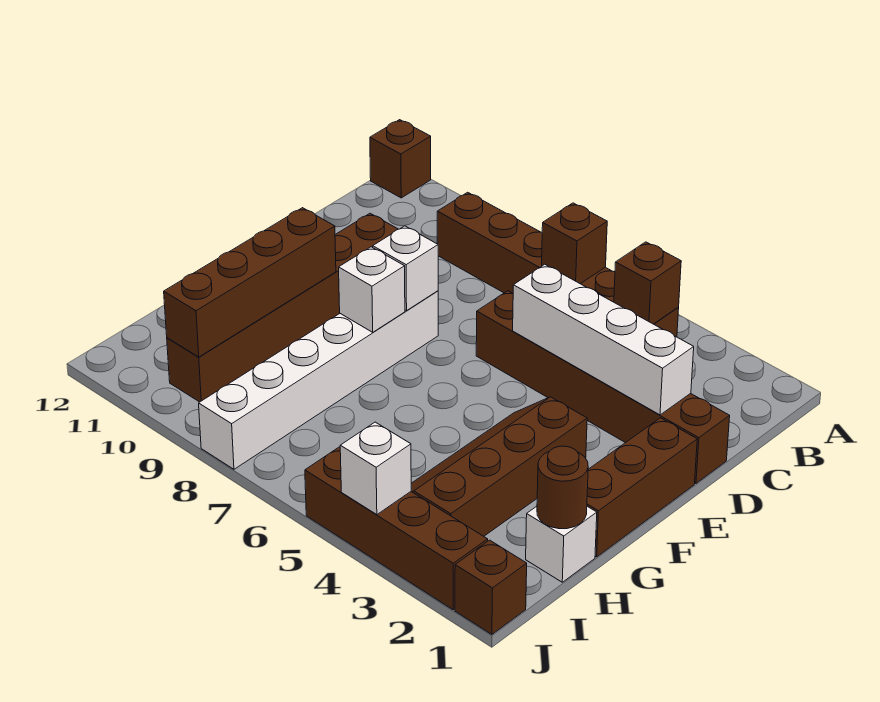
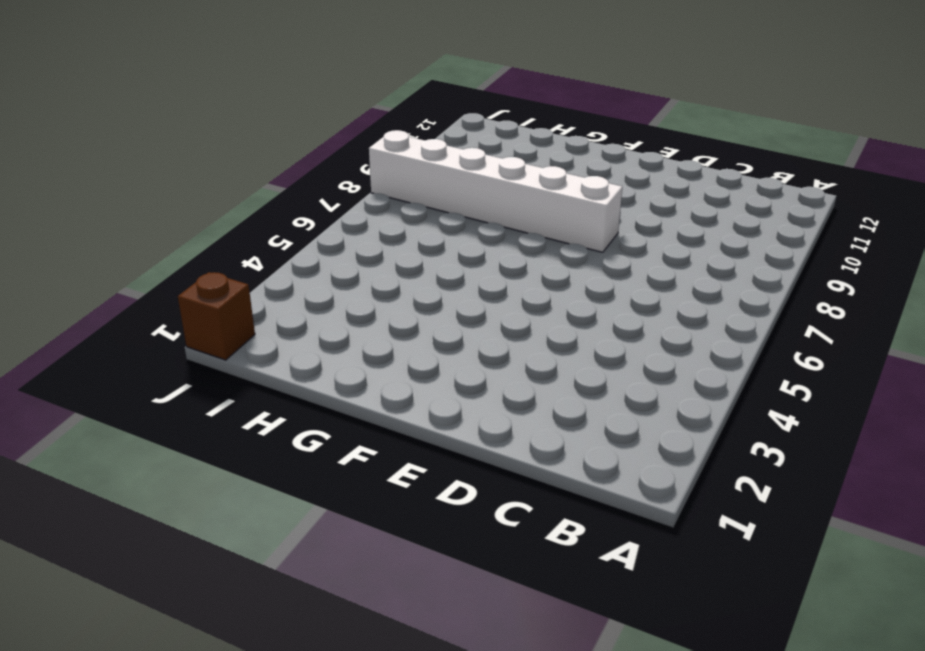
none -> brown 1x1 brick [370,120,431,198]
none -> brown 1x6 brick [437,192,679,337]
none -> brown 1x6 brick [476,291,730,483]

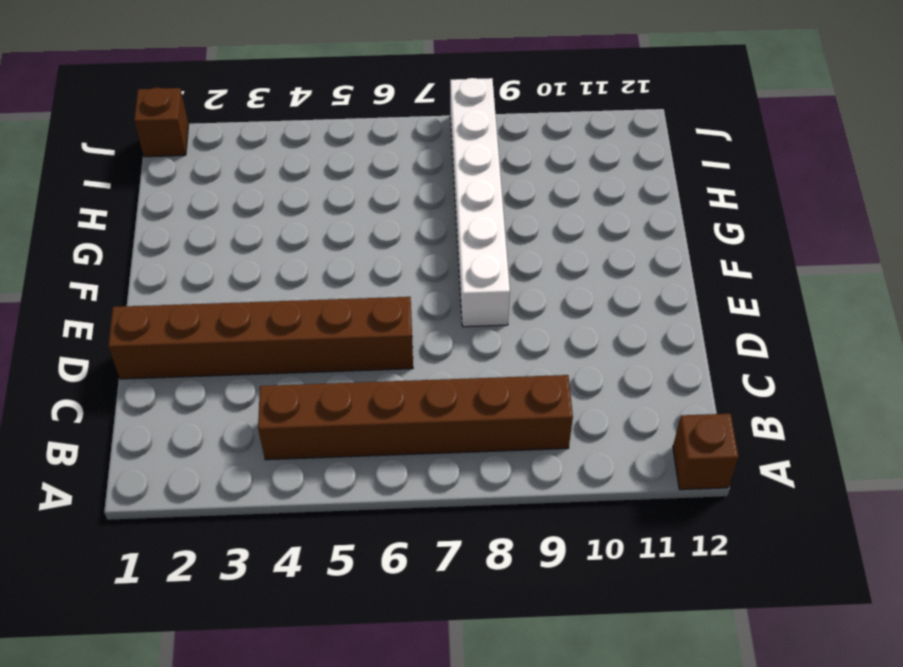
none -> brown 1x6 brick [167,213,398,402]
none -> brown 1x3 brick [587,418,697,557]
none -> brown 2x4 slope [411,397,587,536]

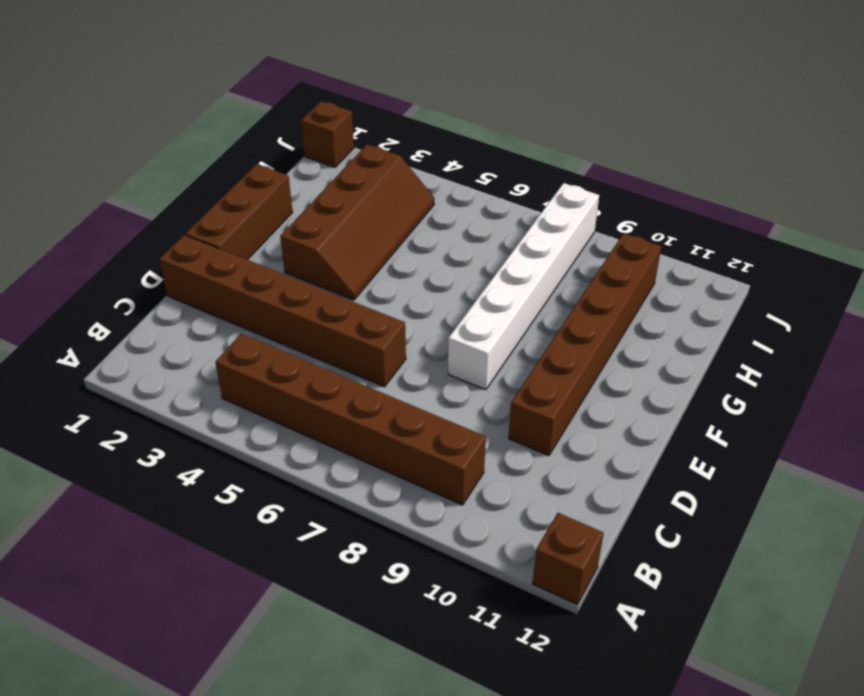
none -> white 1x1 brick [526,506,597,582]
none -> brown 1x4 brick [305,447,488,610]
none -> brown 1x1 brick [614,242,681,324]

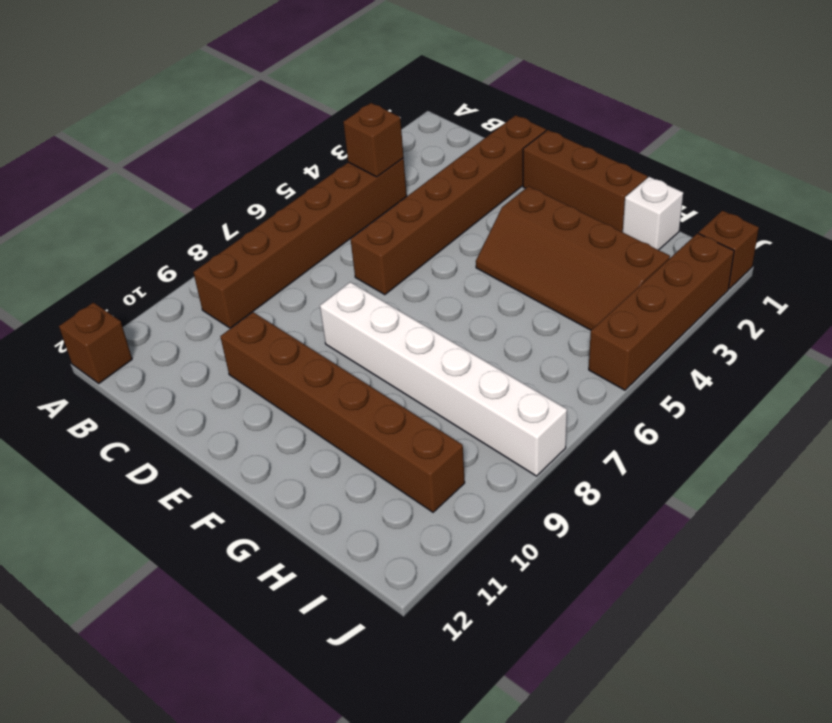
none -> brown 1x1 brick [542,203,607,284]
none -> white 1x4 brick [513,264,694,415]
none -> white 1x1 brick [373,226,438,311]

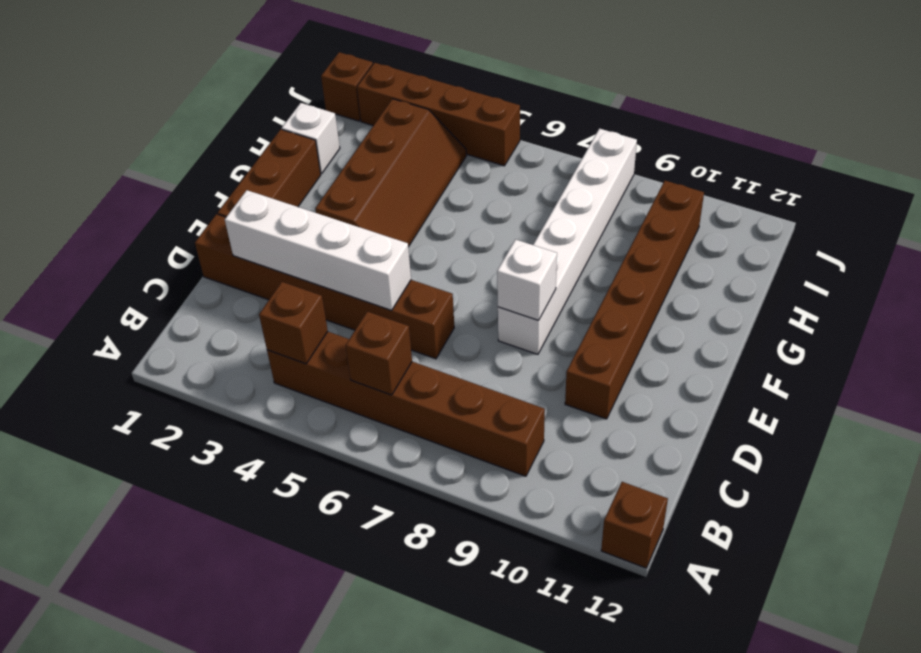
none -> white 1x1 brick [339,247,405,332]
none -> brown 1x4 brick [164,208,336,357]
none -> brown 1x1 round brick [537,446,588,529]

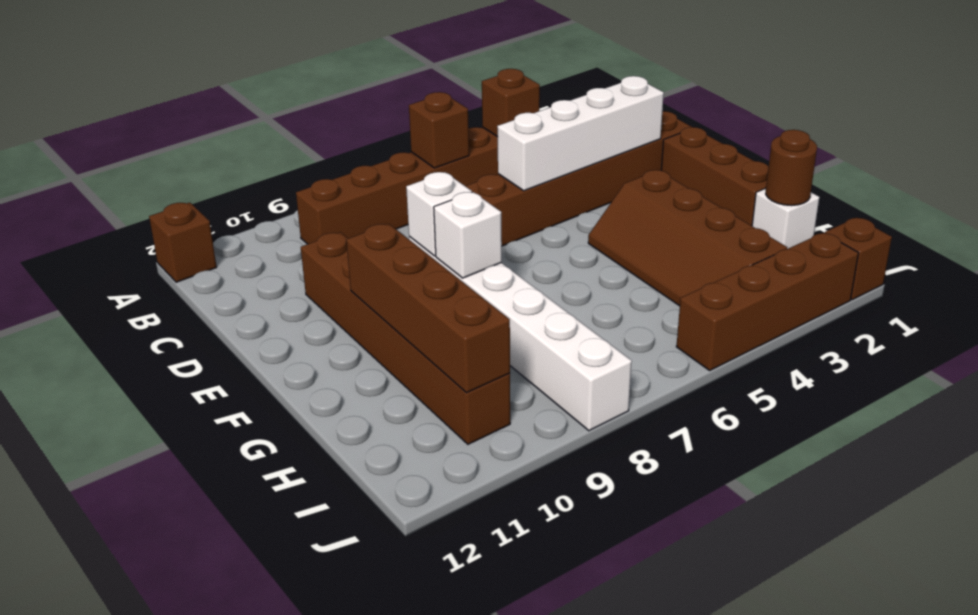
none -> white 1x1 brick [340,422,411,515]

